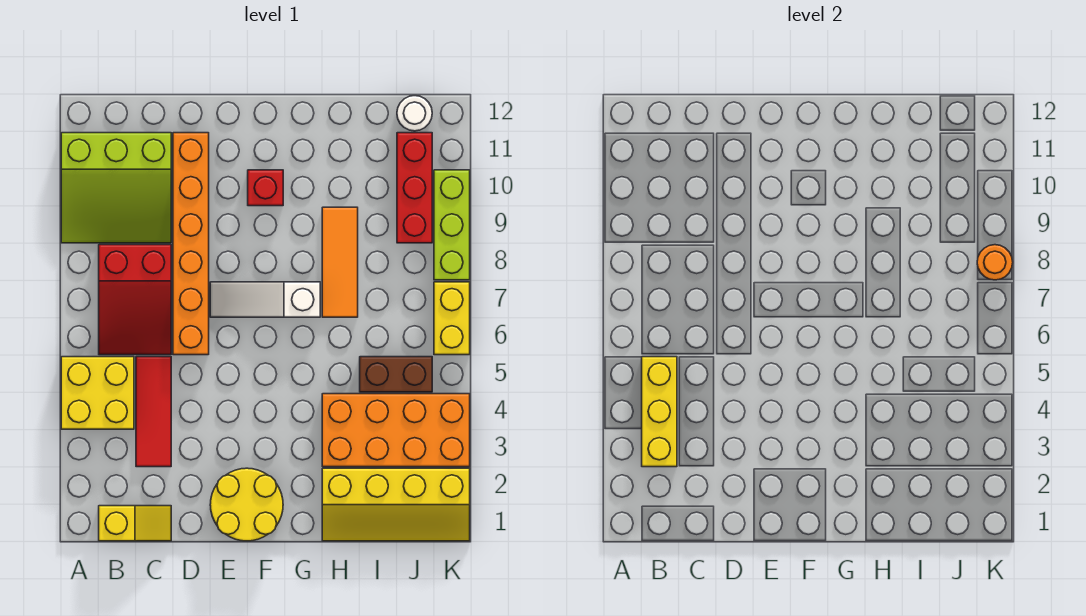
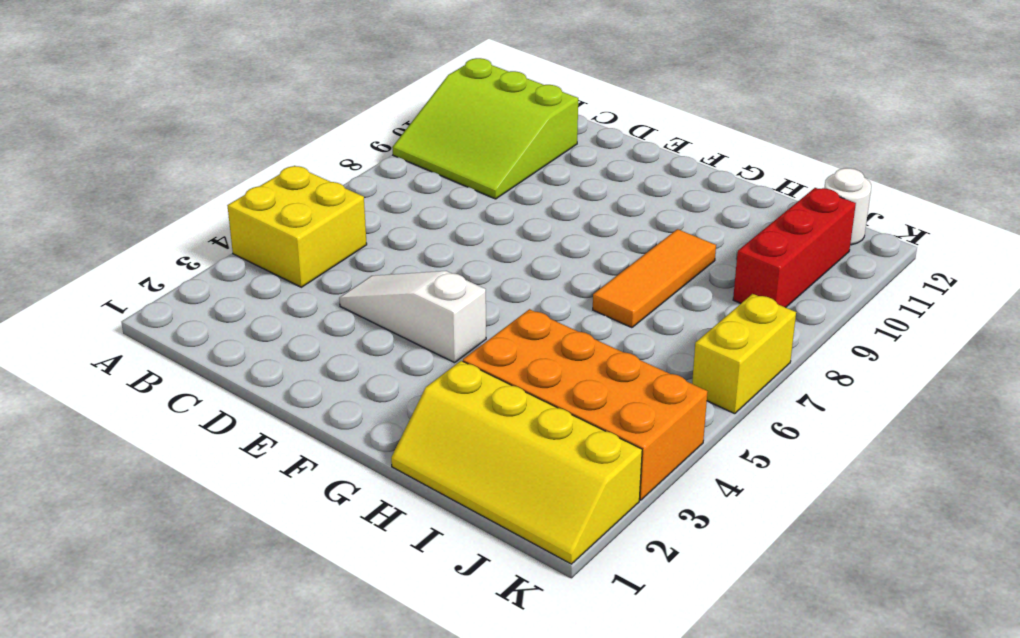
white 1x3 slope [339,271,486,363] -> white 1x3 slope moved to [210,282,320,317]
none -> yellow 1x2 slope [99,506,171,541]
none -> red 2x3 slope [99,245,171,355]
none -> red 1x3 tile [136,357,171,467]

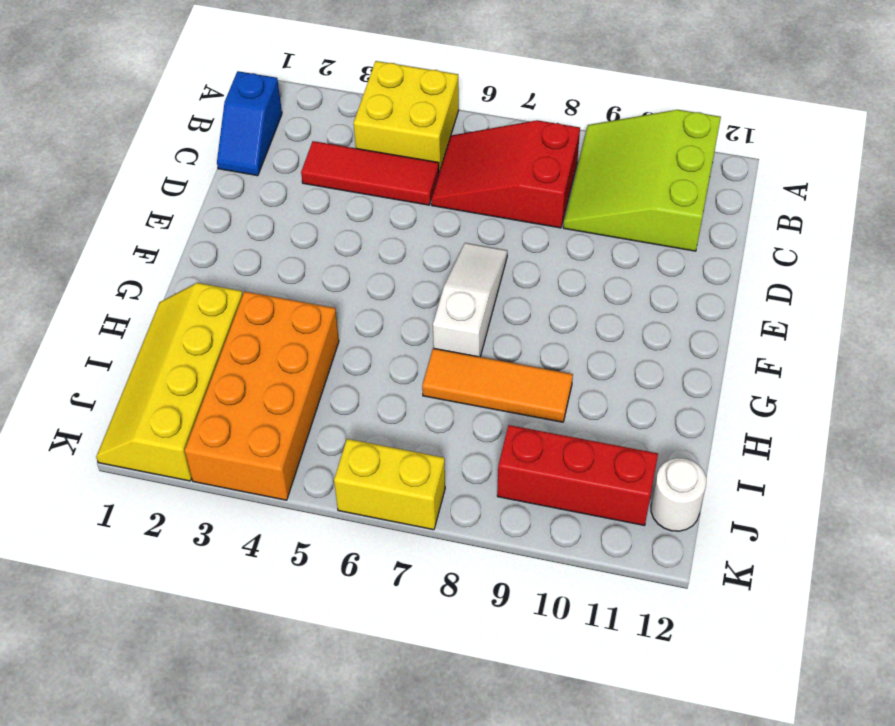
blue 1x2 slope [217,71,282,176] -> yellow 1x2 slope [99,506,171,541]
none -> orange 1x6 brick [173,133,209,355]
none -> yellow 2x2 round brick [210,468,283,541]
none -> red 1x1 brick [248,170,283,206]

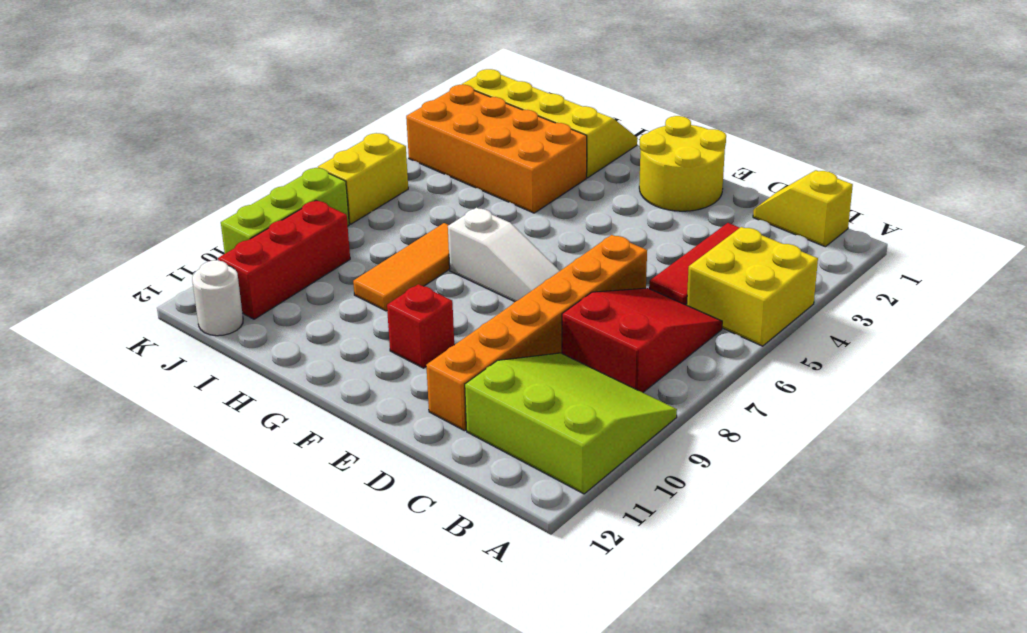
none -> brown 1x2 brick [360,357,432,392]
none -> yellow 1x3 brick [642,357,677,467]
none -> orange 1x1 round brick [977,245,1013,280]

